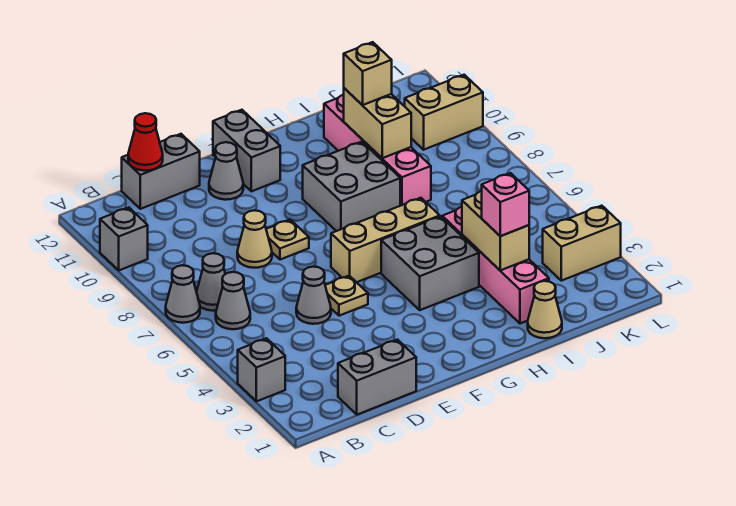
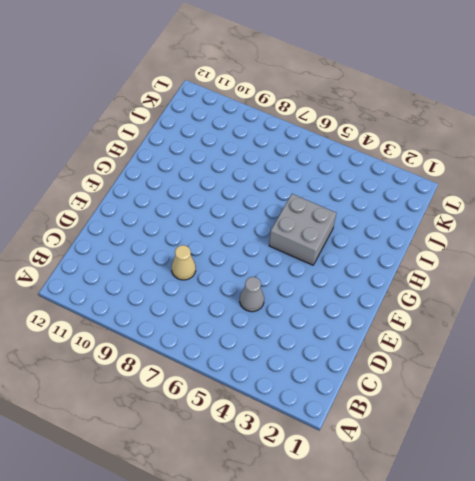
none -> grey 1x1 brick [238,338,285,401]
none -> grey 1x1 cone [166,265,200,323]
none -> grey 1x1 brick [100,208,148,270]

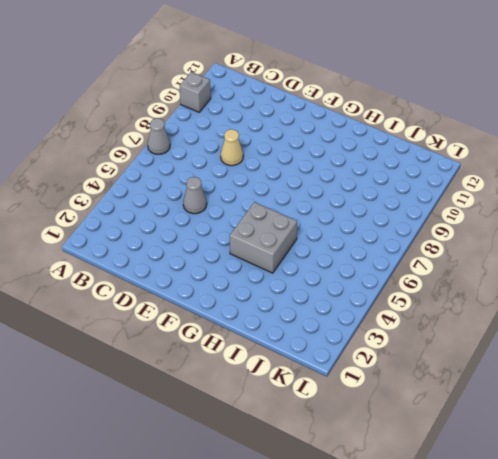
none -> grey 1x1 brick [238,338,285,401]
none -> grey 1x1 cone [216,272,250,329]
none -> grey 1x1 cone [197,253,225,311]

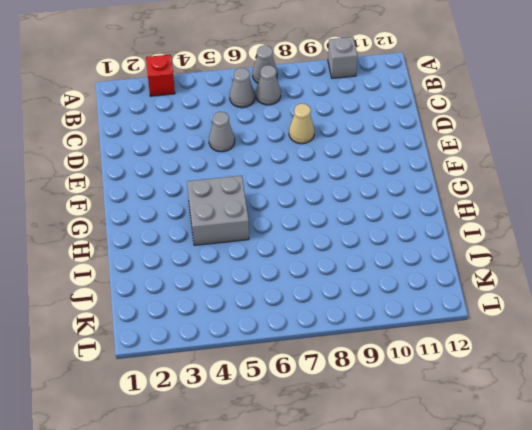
red 1x1 brick [146,55,175,96] -> grey 1x1 brick [238,338,285,401]
none -> grey 1x2 brick [338,340,416,415]
none -> grey 1x2 brick [122,134,200,209]
none -> tan 1x1 plate [325,276,368,316]

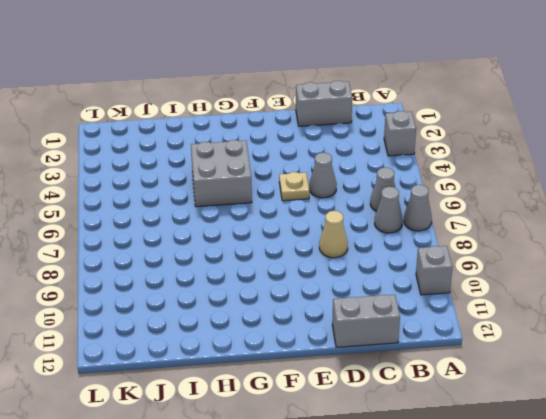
none -> tan 1x1 plate [266,220,309,260]
none -> grey 1x1 cone [209,142,243,200]
none -> tan 1x3 brick [331,198,440,282]

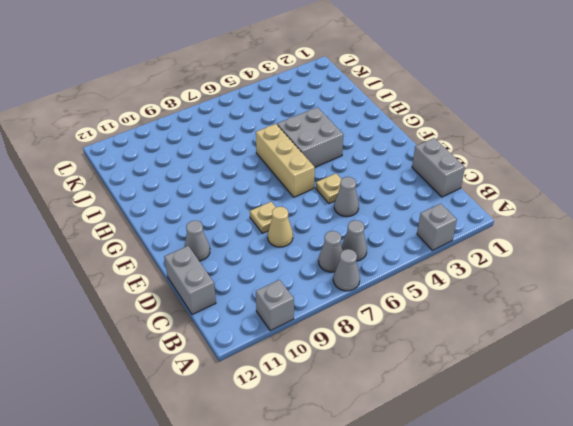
none -> grey 1x2 brick [213,110,280,191]
none -> grey 2x2 brick [303,142,400,231]
none -> tan 1x1 cone [528,281,562,338]

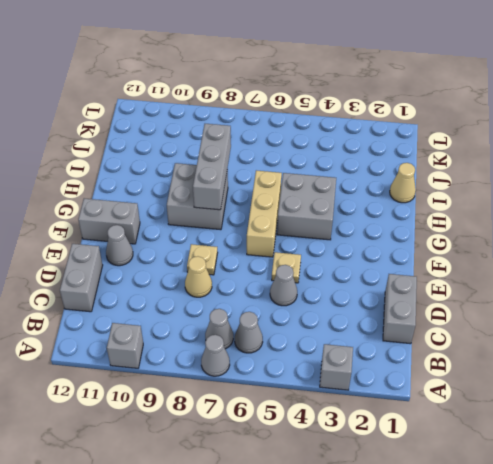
grey 1x3 brick [193,124,231,210] -> none
none -> pink 1x4 brick [442,207,549,323]
none -> pink 1x4 brick [324,95,431,206]
none -> tan 1x2 brick [543,206,621,281]

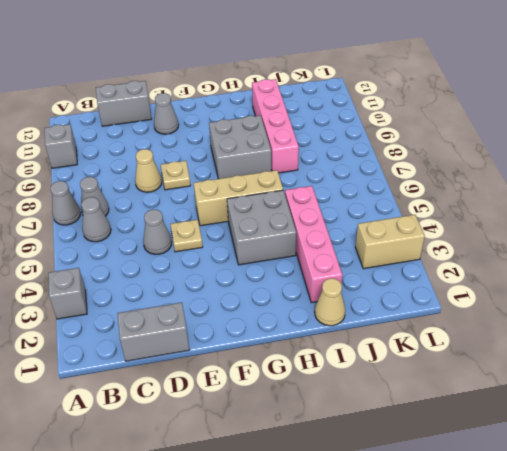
none -> grey 1x2 brick [213,110,280,191]
none -> tan 1x2 brick [405,75,483,150]
none -> red 1x1 cone [128,113,163,171]

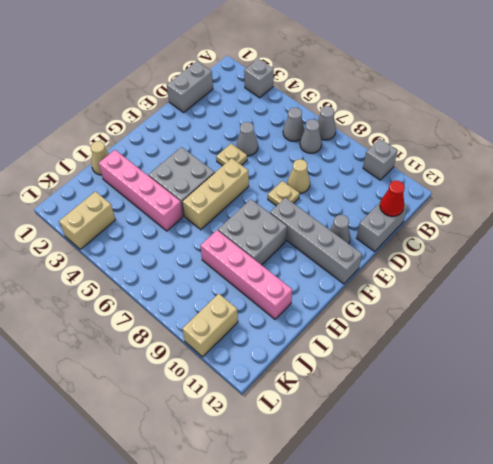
grey 1x4 brick [270,198,362,284] -> grey 1x2 brick [213,110,280,191]
none -> tan 1x2 brick [462,191,529,270]
none -> tan 1x2 brick [344,88,411,158]
none -> pink 1x1 brick [482,173,529,236]

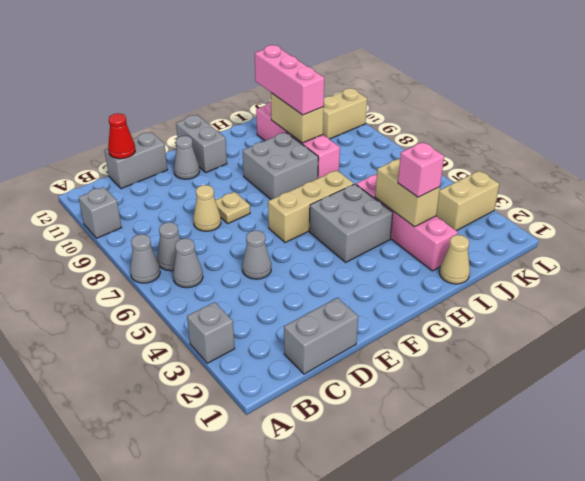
pink 1x3 brick [255,45,324,115] -> tan 1x1 brick [344,42,392,105]
none -> tan 1x1 plate [325,276,368,316]

